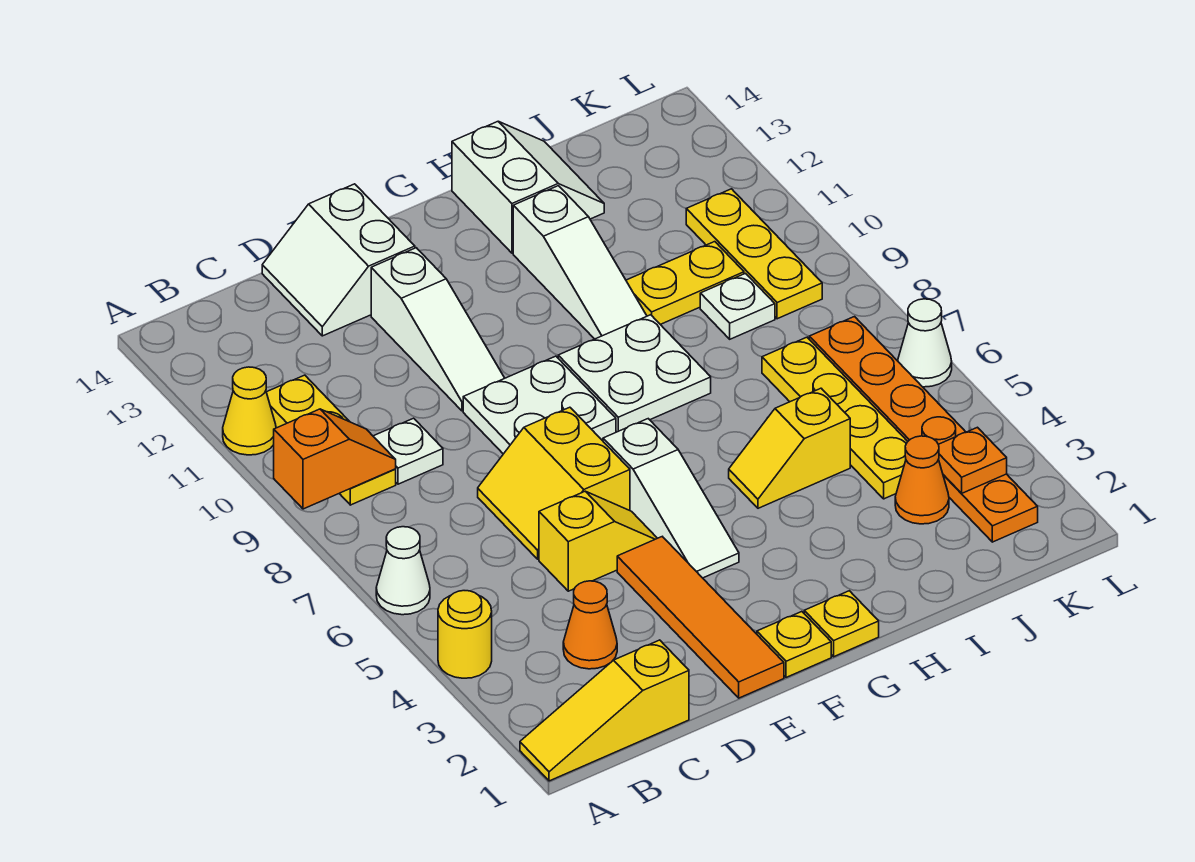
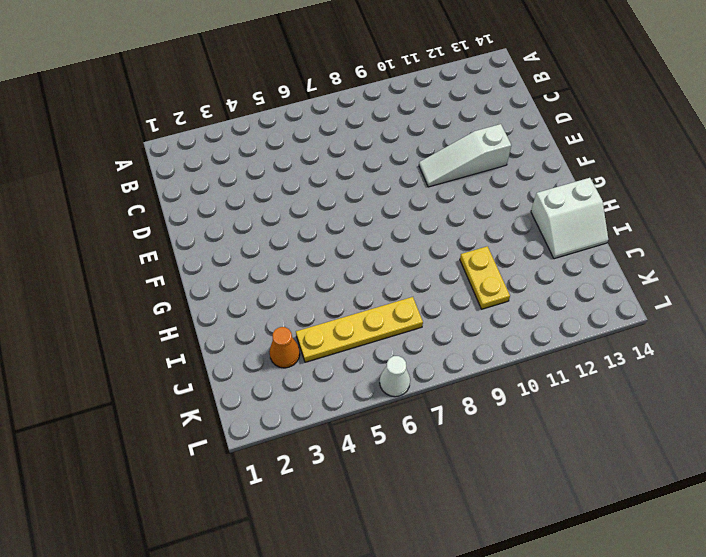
none -> yellow 1x3 slope [520,640,689,781]
none -> yellow 1x1 round brick [438,591,492,678]
none -> white 1x1 cone [376,527,430,615]

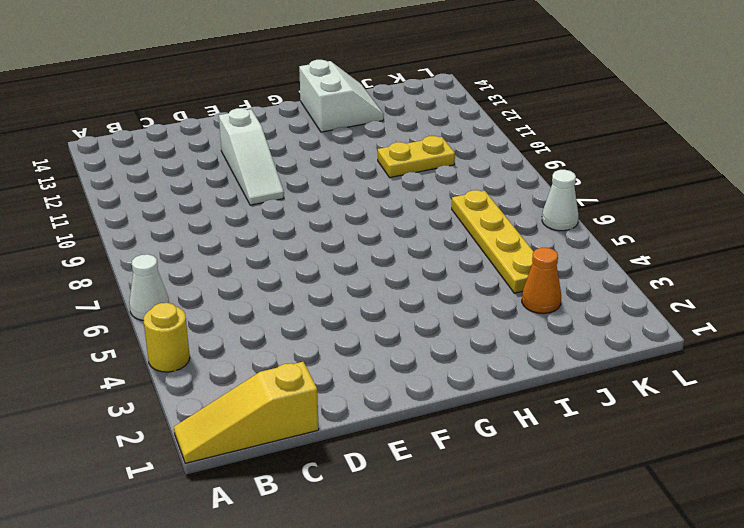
none -> yellow 1x1 cone [223,367,276,455]
none -> yellow 1x3 plate [266,375,396,505]
none -> orange 1x1 cone [563,581,617,669]

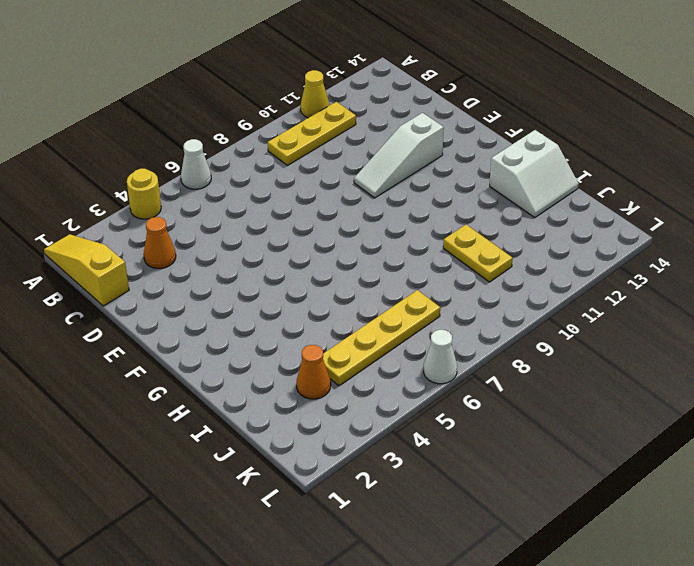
none -> white 1x1 plate [373,418,443,484]
none -> yellow 1x2 slope [539,491,657,591]
none -> yellow 2x2 slope [478,407,630,559]

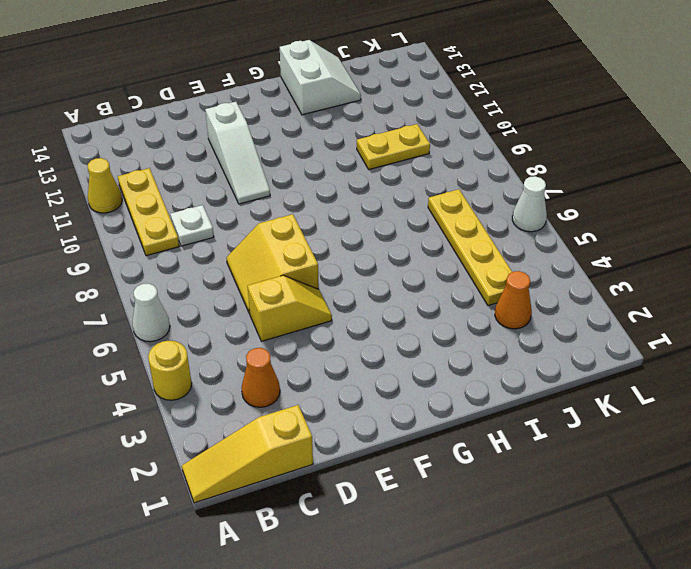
none -> white 2x2 slope [262,184,415,336]
none -> orange 1x4 tile [617,537,784,698]
none -> white 2x2 plate [463,356,616,454]

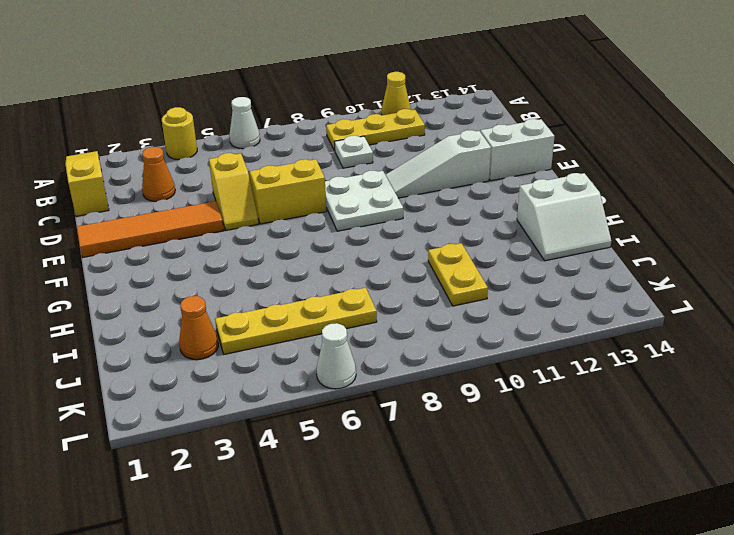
none -> yellow 1x1 plate [757,612,831,677]
none -> white 1x3 slope [603,419,739,578]
none -> yellow 1x1 plate [804,591,879,657]

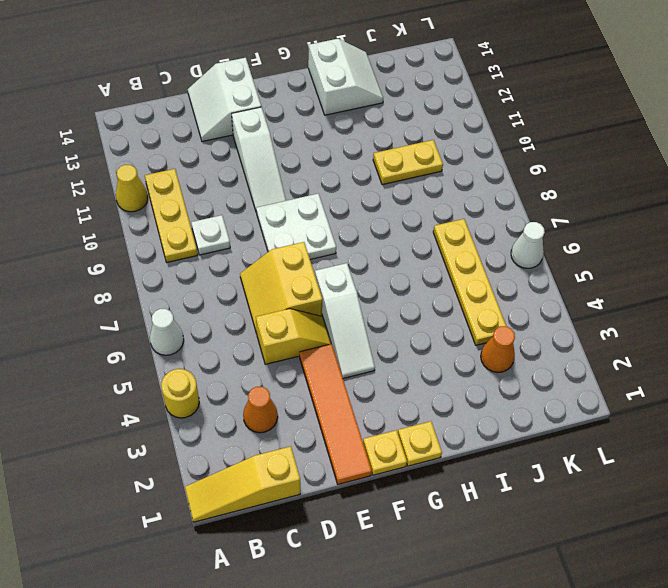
none -> white 2x2 plate [558,315,711,432]
none -> yellow 1x2 slope [729,388,850,508]
none -> white 1x3 slope [513,186,647,339]

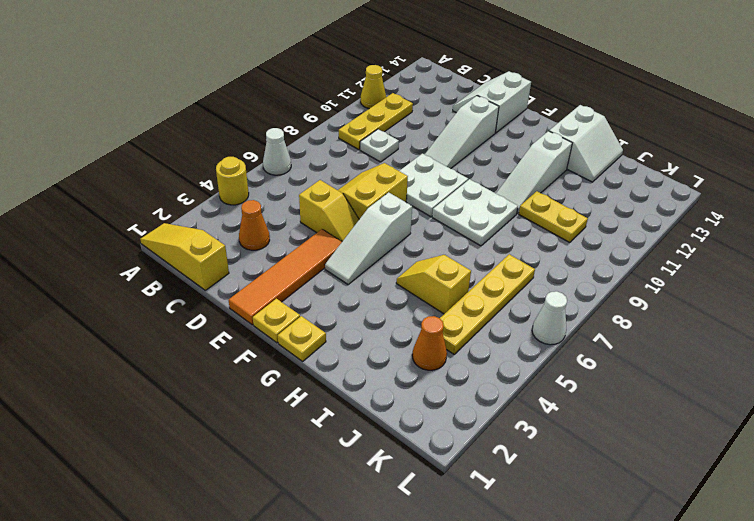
none -> white 1x1 plate [700,273,775,339]
none -> orange 1x6 plate [809,317,1038,542]
none -> yellow 1x3 plate [686,189,822,319]

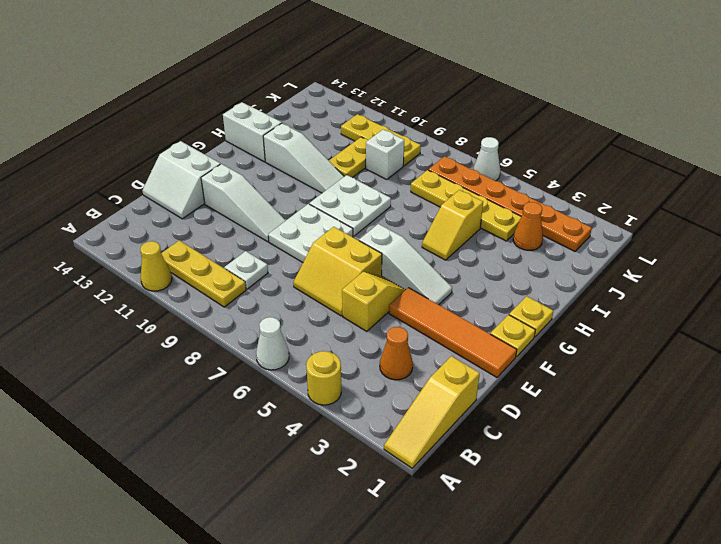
white 1x1 brick [366,130,404,179] -> white 1x1 plate [700,273,775,339]
none -> orange 1x2 slope [274,409,396,509]
none -> orange 1x1 plate [939,427,1007,493]

